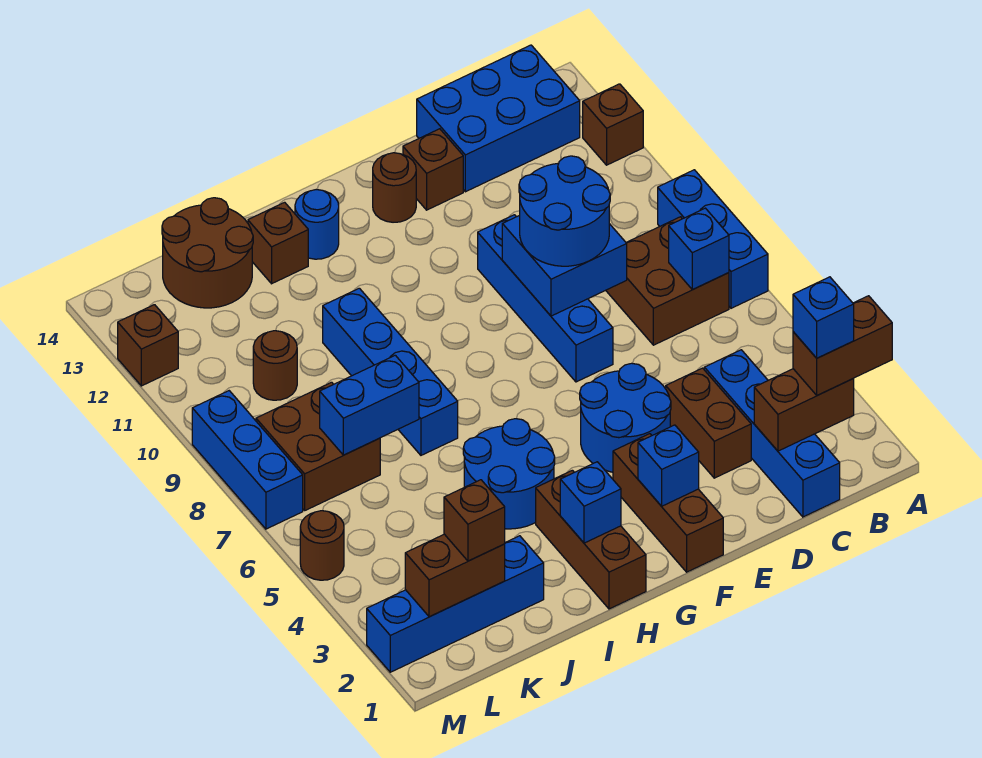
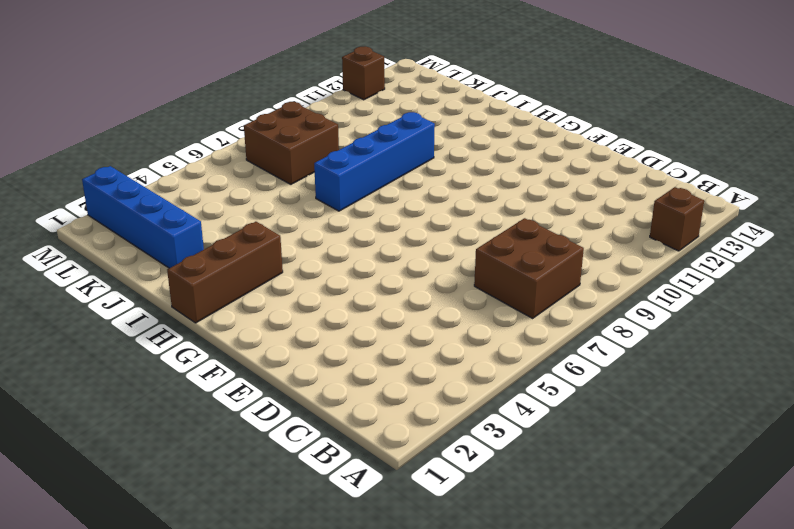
none -> blue 1x3 brick [658,170,768,308]
none -> blue 2x3 brick [417,45,580,192]
none -> blue 1x4 brick [704,350,840,517]
none -> brown 1x2 brick [666,368,751,478]

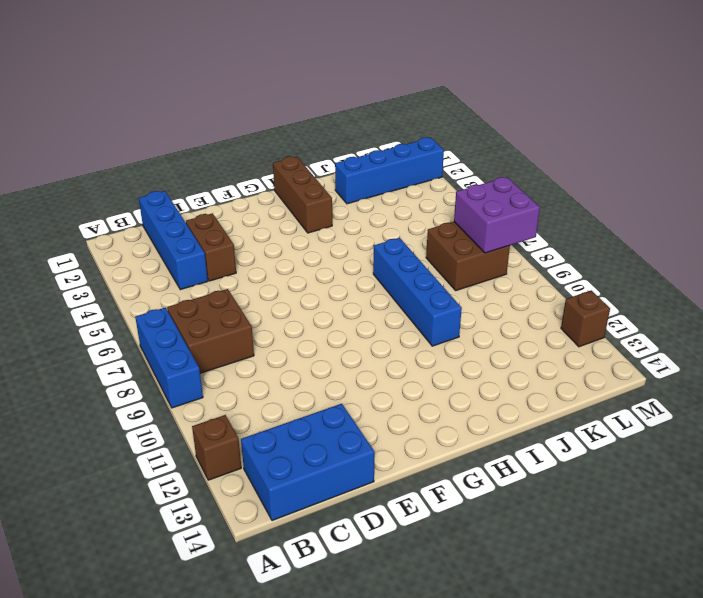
purple 2x2 brick [454,177,540,253] -> none
none -> blue 2x2 round brick [580,363,671,472]
none -> blue 1x4 brick [478,215,613,382]
none -> brown 1x1 brick [403,129,463,210]
none -> brown 1x3 brick [613,434,723,572]

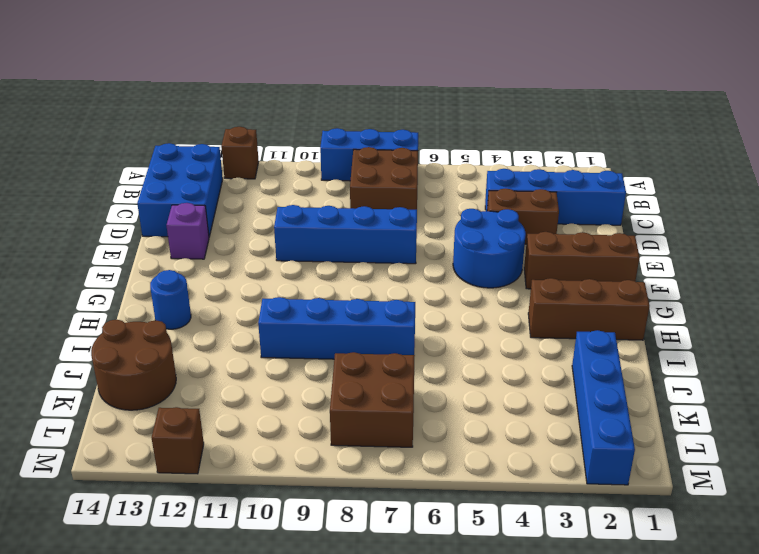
purple 1x1 brick [166,203,209,259] -> brown 1x1 brick [403,129,463,210]
none -> brown 1x1 round brick [373,153,416,222]
none -> blue 2x2 round brick [463,419,555,529]
none -> brown 1x1 brick [248,202,308,284]
none -> brown 1x1 round brick [253,331,297,400]

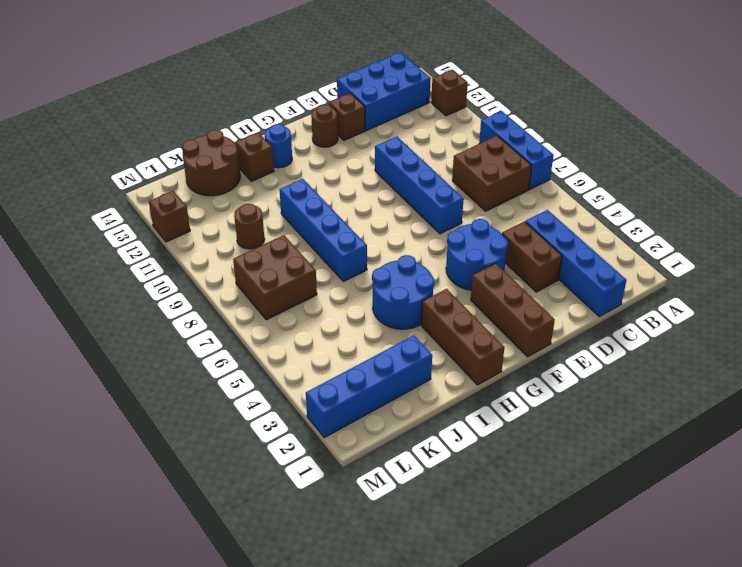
none -> brown 1x1 round brick [300,511,344,580]
none -> blue 1x3 brick [192,391,303,529]
none -> brown 1x2 brick [754,369,854,451]
none -> blue 1x1 brick [669,208,729,290]

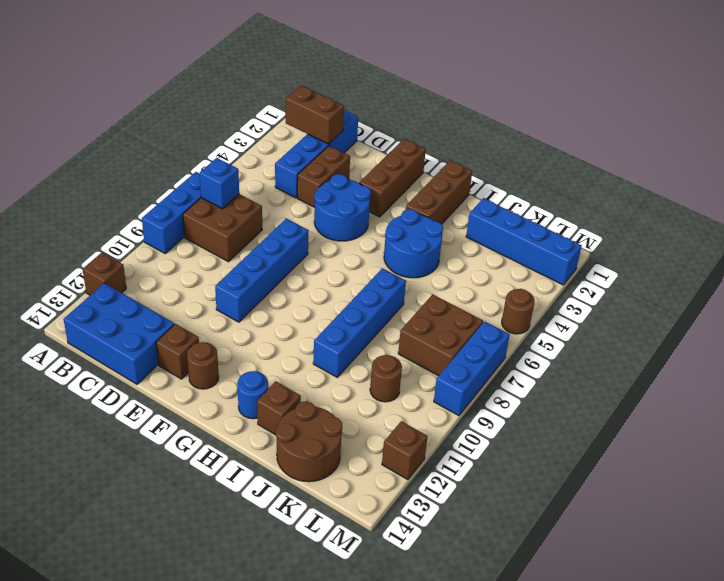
none -> blue 2x2 brick [502,215,627,316]
none -> blue 1x1 brick [638,425,699,506]
none -> blue 1x1 brick [560,462,621,543]
none -> blue 1x2 brick [320,355,419,455]

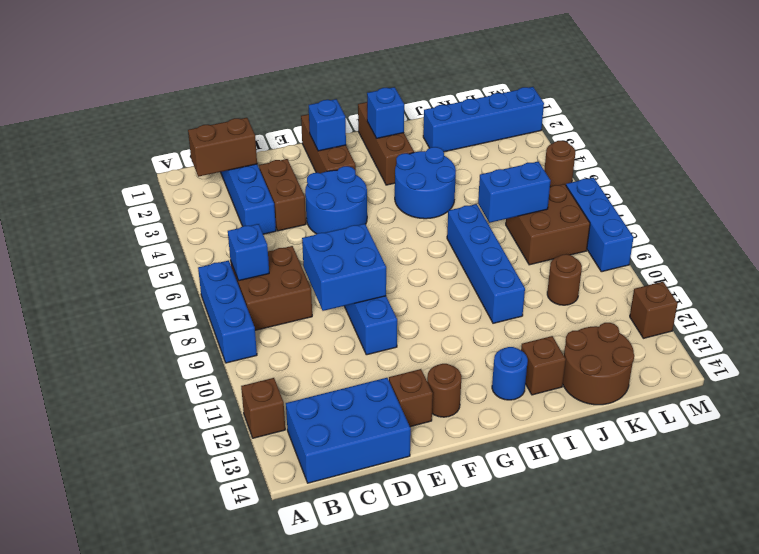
none -> brown 1x2 brick [405,534,505,617]
none -> brown 1x2 brick [793,296,892,395]
none -> blue 2x2 round brick [519,156,610,266]
none -> brown 1x1 brick [444,480,505,561]

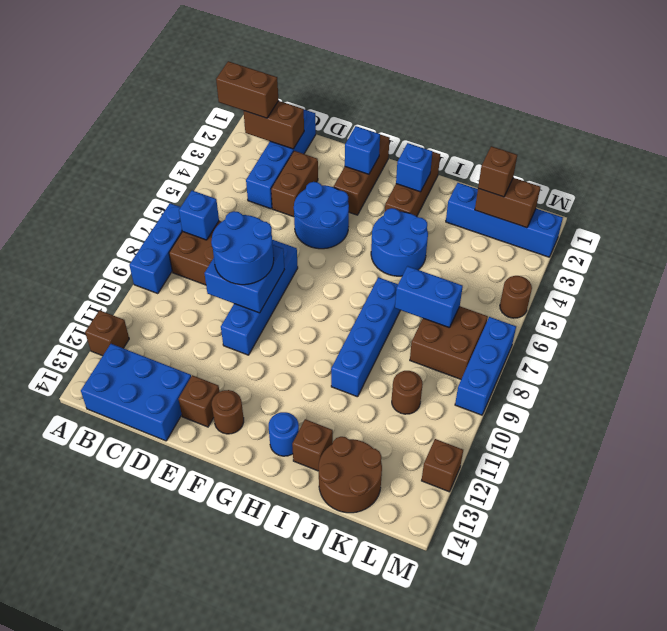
none -> blue 1x1 brick [793,277,854,358]

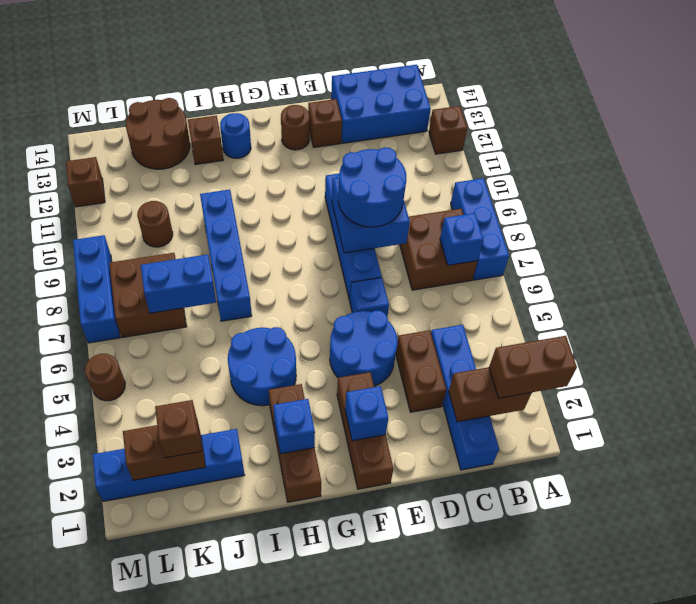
blue 1x1 brick [350,278,389,316] -> blue 1x1 brick moved to [793,277,854,358]

